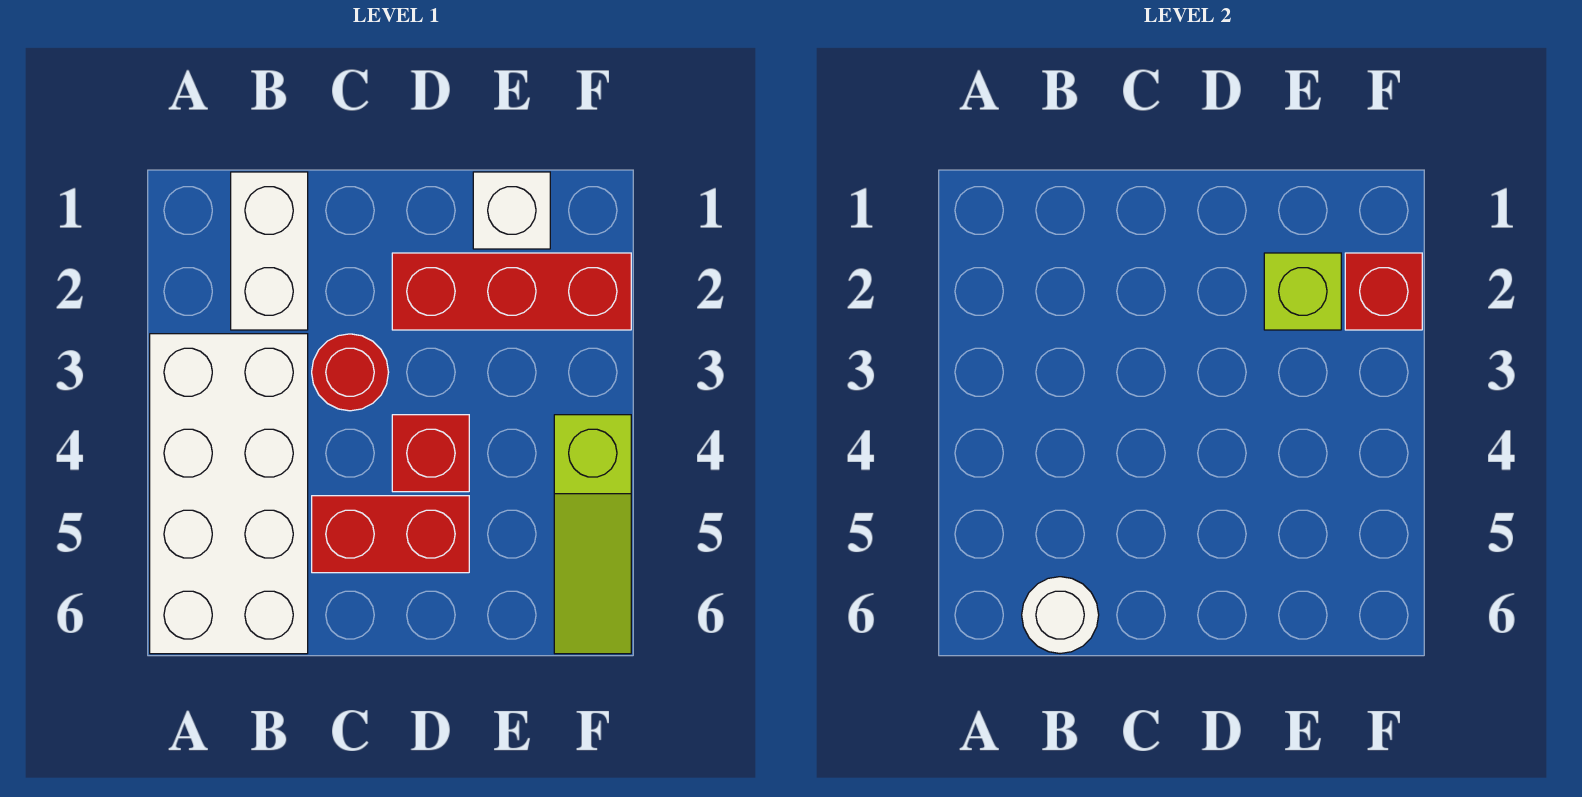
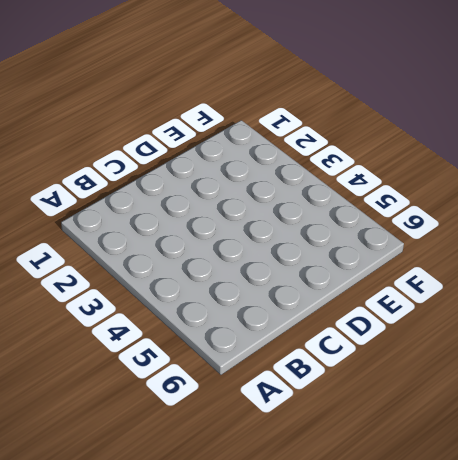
none -> white 2x4 brick [150,334,308,654]
none -> white 1x2 brick [231,172,308,330]

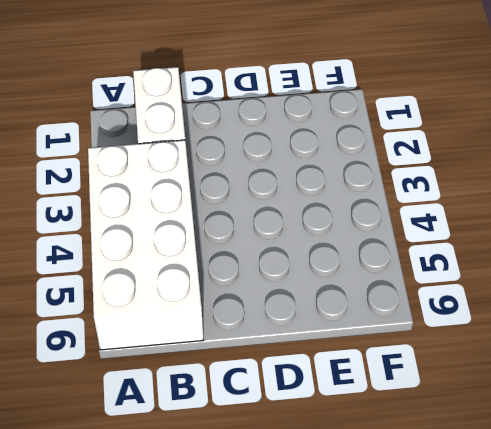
none -> red 1x1 round brick [312,334,389,411]
none -> red 1x2 brick [312,496,469,573]

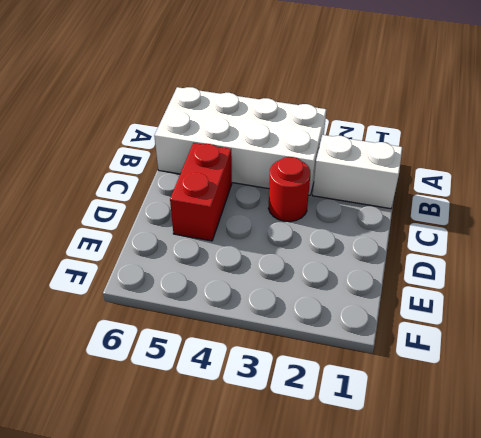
none -> red 1x3 brick [392,253,631,330]
none -> red 1x1 brick [392,415,469,492]

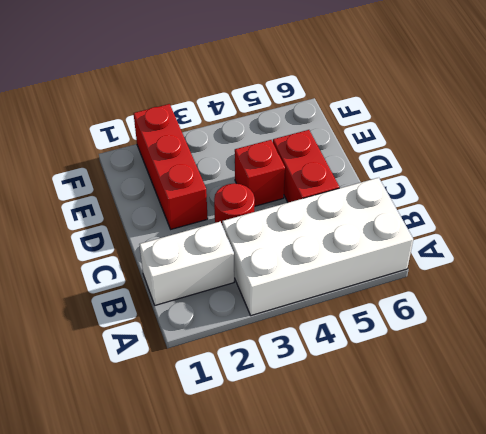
none -> white 1x1 brick [473,172,550,249]
none -> lime 1x3 slope [554,415,631,654]

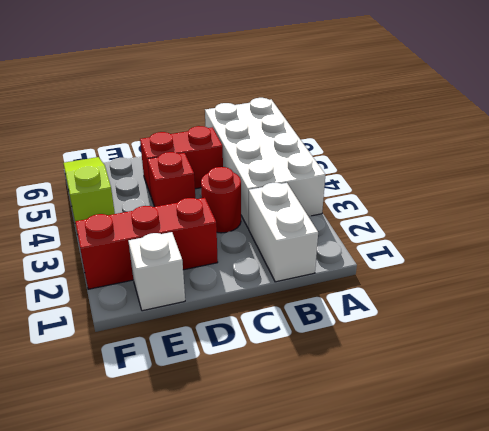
none -> white 1x1 round brick [1022,577,1099,654]
none -> lime 1x1 brick [1264,253,1341,330]

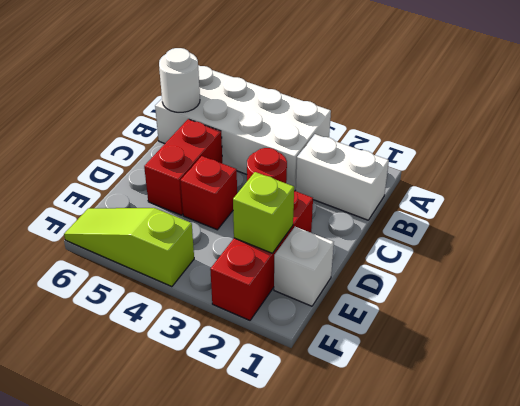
none -> red 1x1 brick [1345,253,1422,330]

